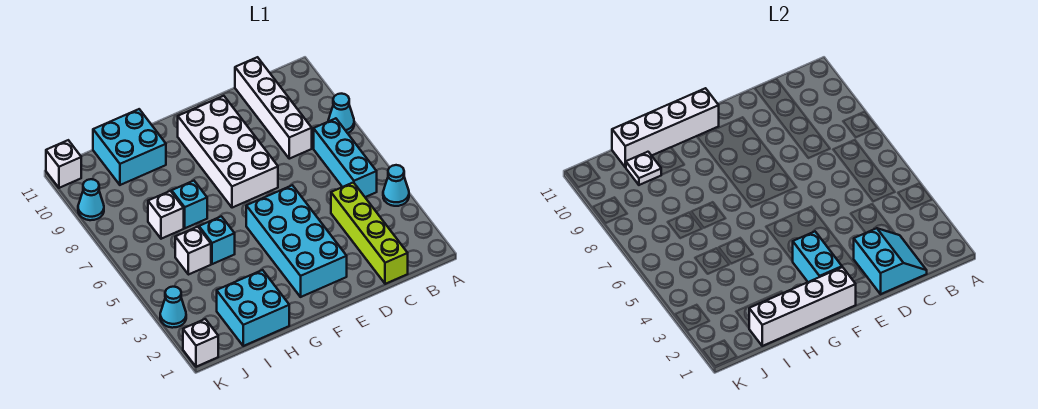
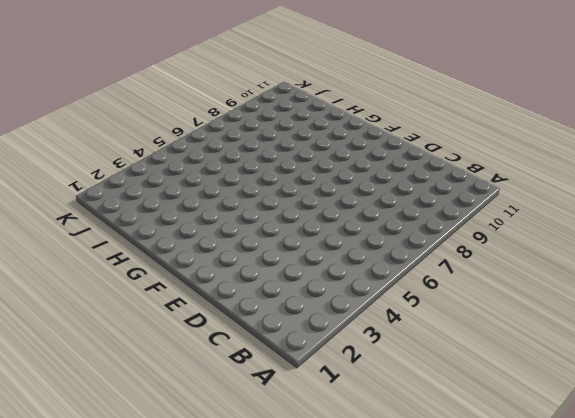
none -> cyan 1x1 cone [383,165,409,206]
none -> cyan 1x1 cone [328,94,354,133]
none -> cyan 1x3 brick [314,118,377,197]

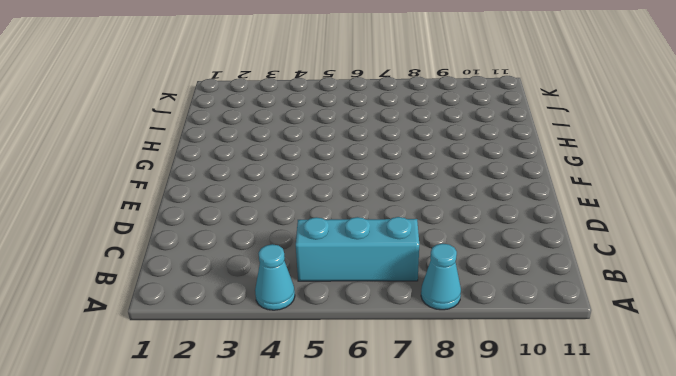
none -> lime 1x4 brick [331,182,408,284]
none -> white 1x4 brick [235,57,312,159]
none -> cyan 2x4 brick [246,185,347,297]

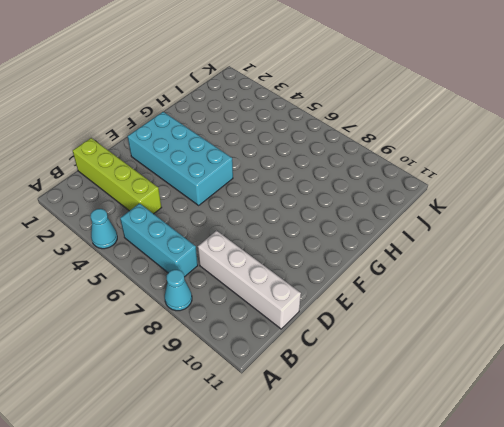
none -> white 2x4 brick [178,96,278,208]
none -> cyan 2x2 brick [217,270,289,346]
none -> cyan 1x1 brick [199,216,235,264]

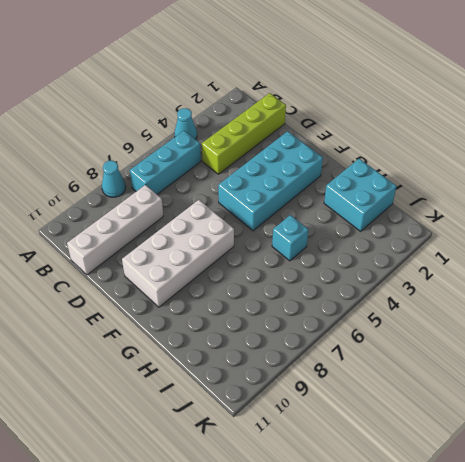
none -> cyan 1x1 brick [172,181,207,228]
none -> cyan 2x2 brick [93,109,166,185]
none -> white 1x1 brick [175,227,211,275]

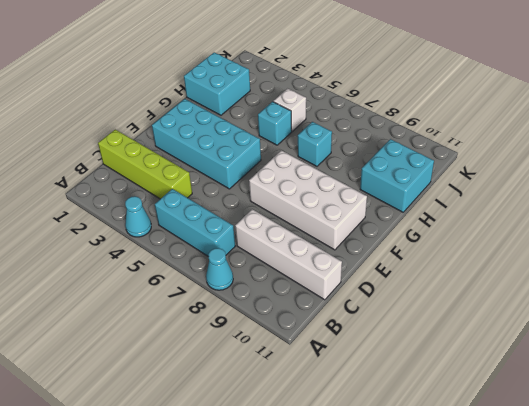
none -> white 1x1 brick [148,191,184,239]
none -> white 1x1 brick [183,319,218,367]
none -> cyan 1x1 cone [160,287,186,328]

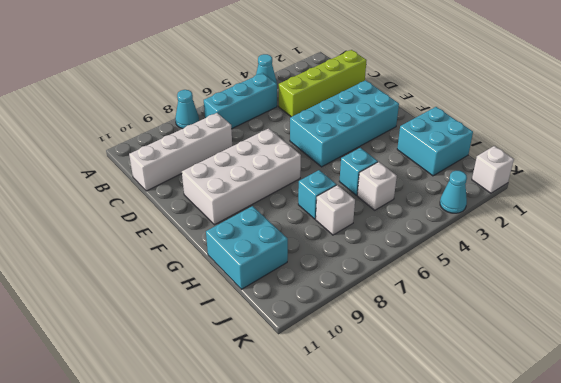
none -> cyan 1x1 cone [78,179,104,220]
none -> white 1x1 brick [46,140,81,188]
none -> cyan 2x2 slope [854,228,927,294]

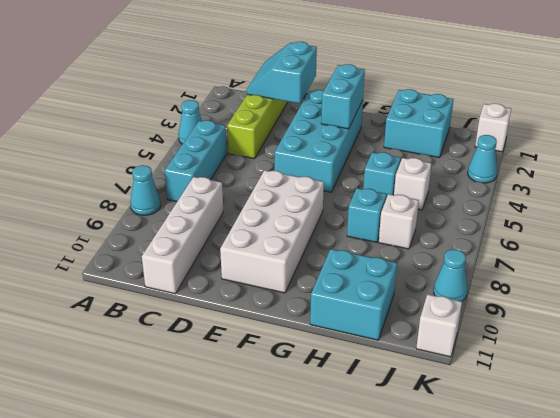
none -> white 1x4 brick [749,267,856,346]
none -> white 1x4 brick [612,88,719,167]
none -> white 1x1 plate [626,152,661,185]

